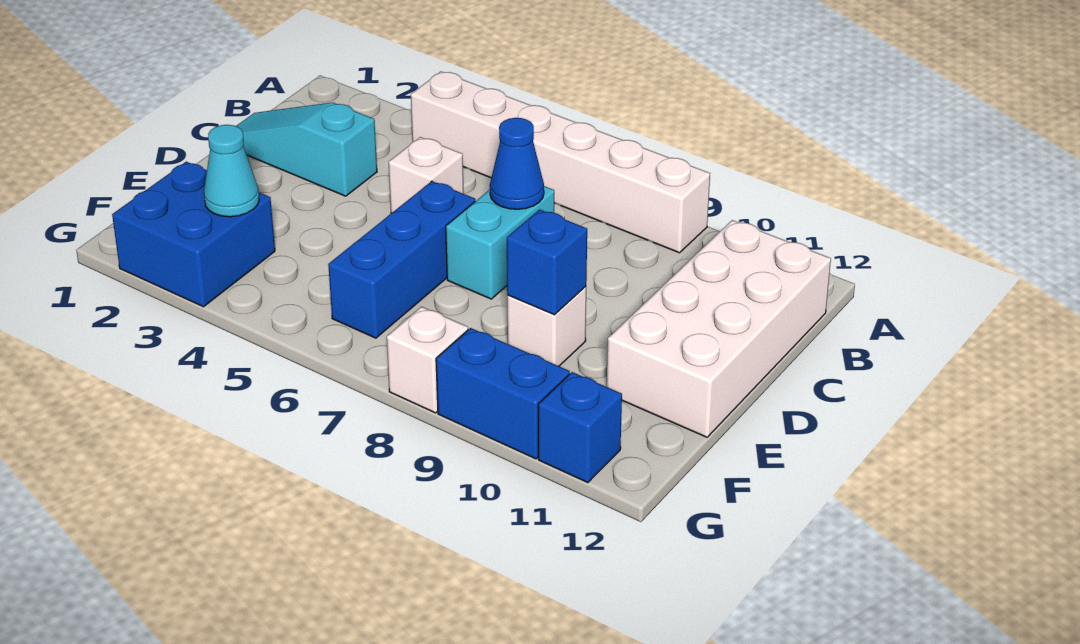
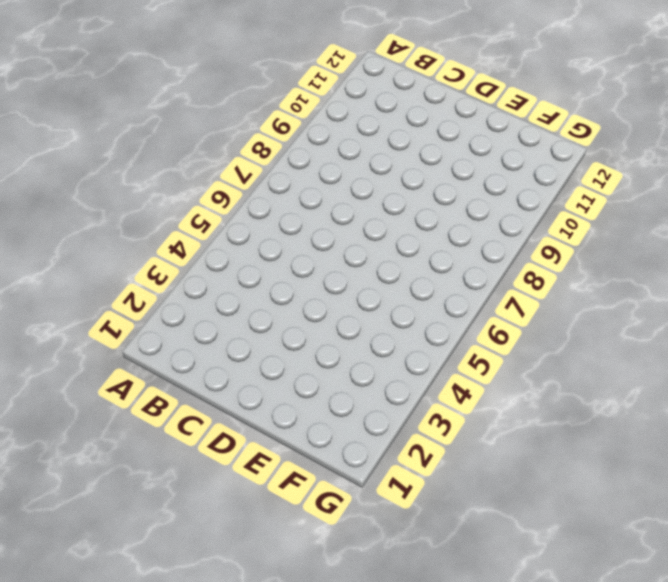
none -> white 1x6 brick [411,72,710,253]
none -> white 2x4 brick [607,220,831,437]
none -> cyan 1x3 slope [237,103,377,196]

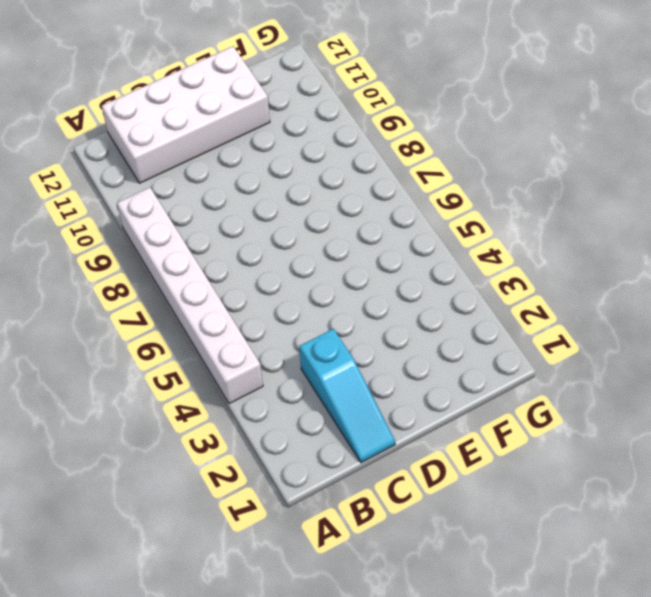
none -> white 1x1 brick [389,137,464,213]
none -> cyan 1x2 brick [446,186,554,299]
none -> blue 1x3 brick [328,181,475,338]

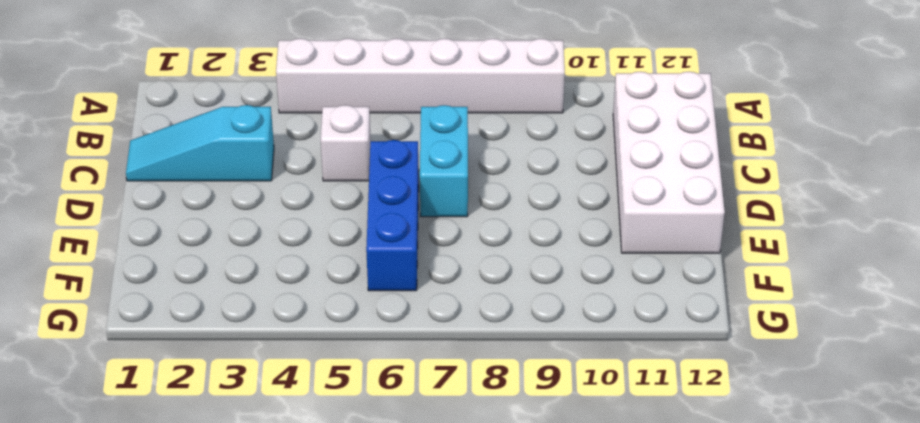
none -> white 1x1 brick [507,287,586,366]
none -> blue 2x2 brick [112,162,275,307]
none -> white 1x1 brick [387,307,468,413]

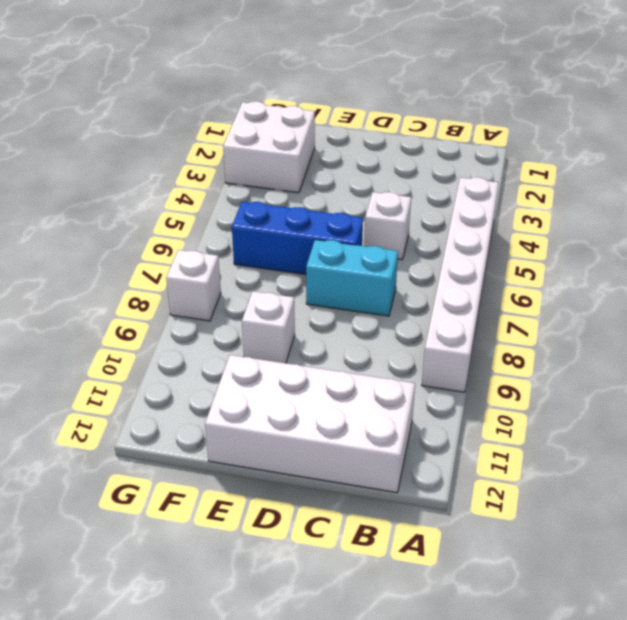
white 2x2 brick [223,101,315,193] -> blue 2x2 brick [112,162,275,307]
none -> cyan 1x3 slope [237,103,377,196]
none -> blue 1x2 brick [436,328,570,459]
none -> blue 1x1 brick [538,372,622,483]

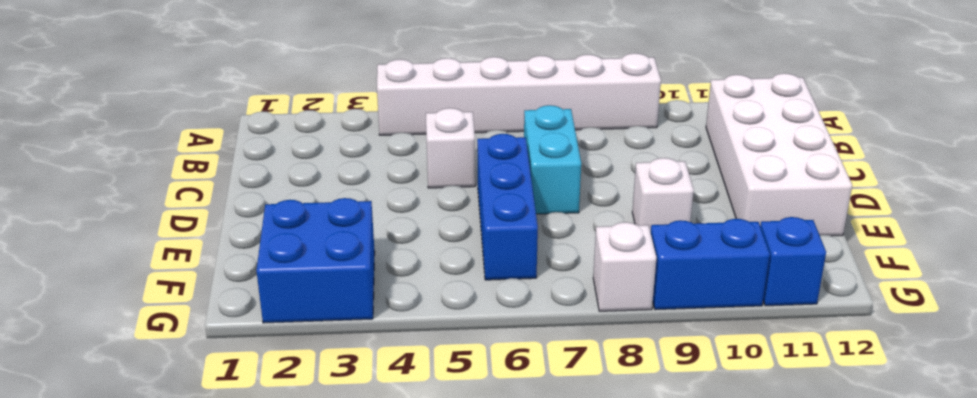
none -> cyan 1x3 slope [237,103,377,196]
none -> blue 1x1 cone [490,118,544,209]
none -> blue 1x1 brick [507,209,587,315]

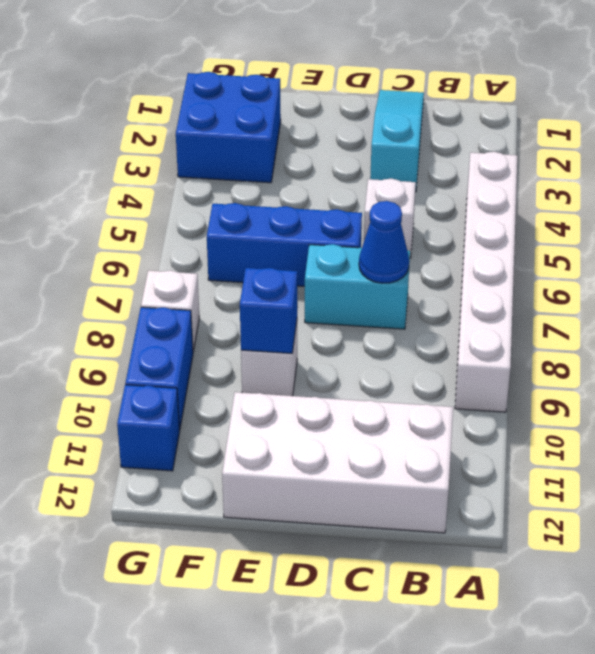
none -> cyan 1x1 cone [204,125,259,217]

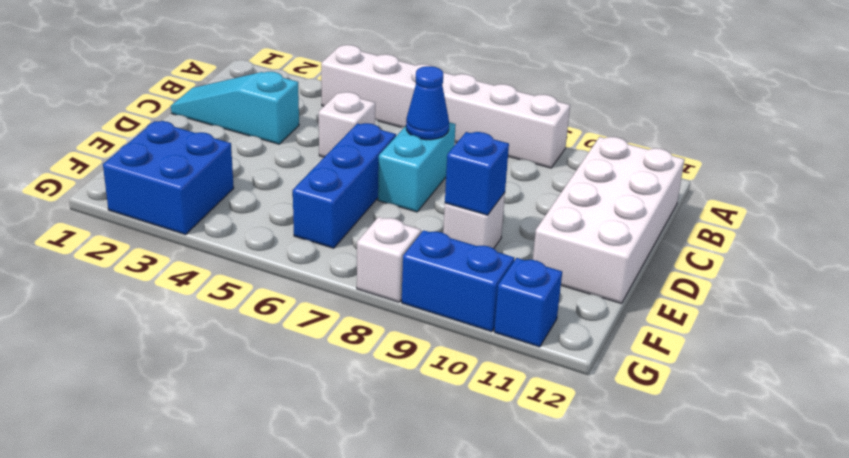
none -> cyan 1x1 cone [204,125,259,217]

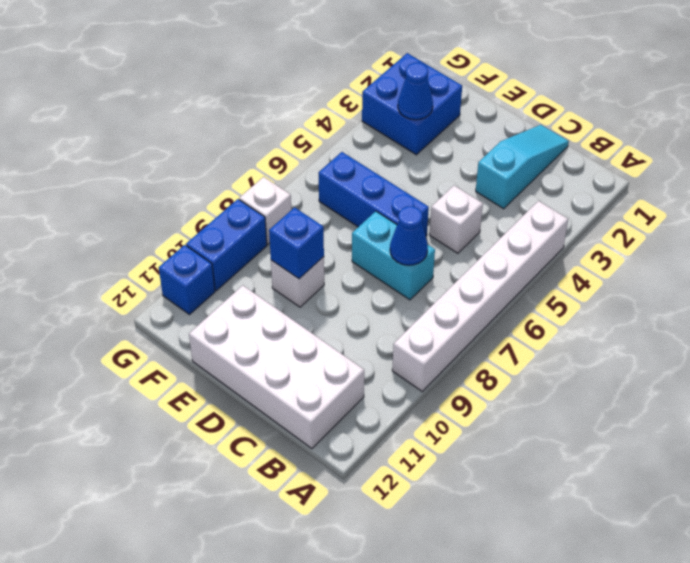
blue 1x1 cone [398,63,433,120] -> cyan 1x1 cone [204,125,259,217]

